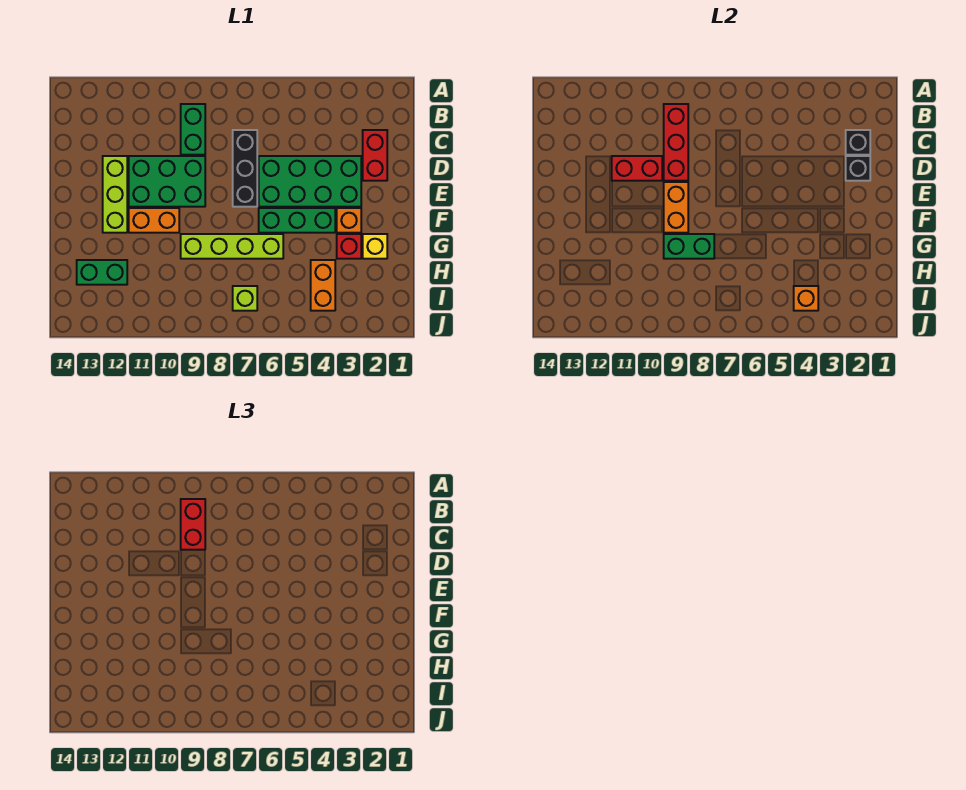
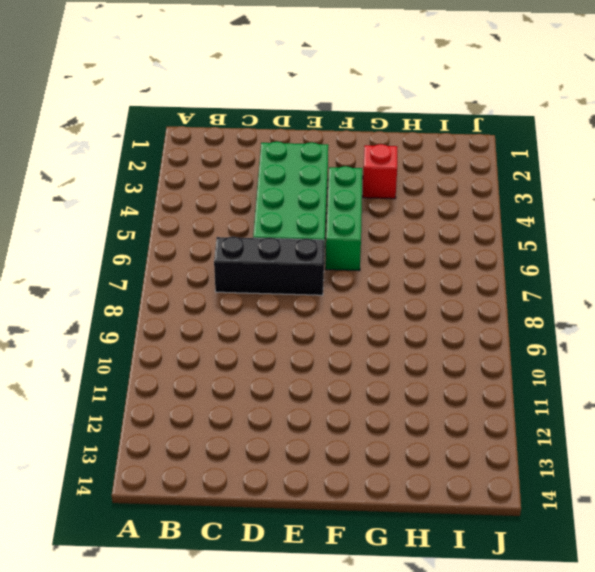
none -> green 1x2 brick [181,104,205,155]
none -> red 1x2 brick [363,130,387,181]
none -> green 2x3 brick [129,156,205,207]

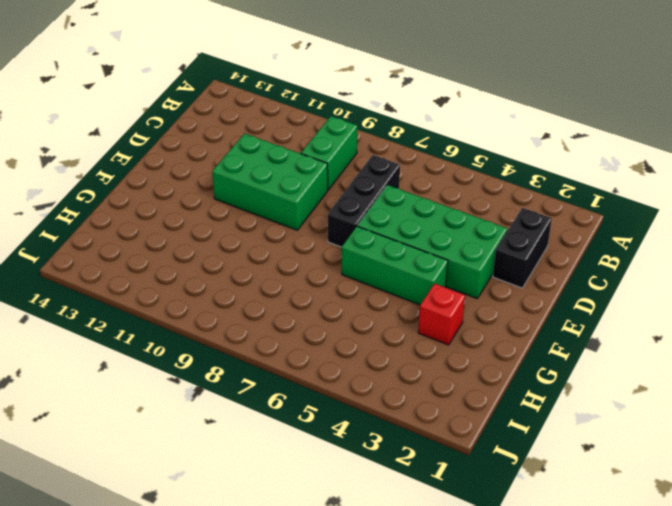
black 1x2 brick [493,208,552,288] -> red 1x2 brick [363,130,387,181]
none -> lime 1x3 brick [103,156,127,233]
none -> orange 1x1 brick [337,208,361,233]
none -> orange 1x2 brick [129,208,179,233]

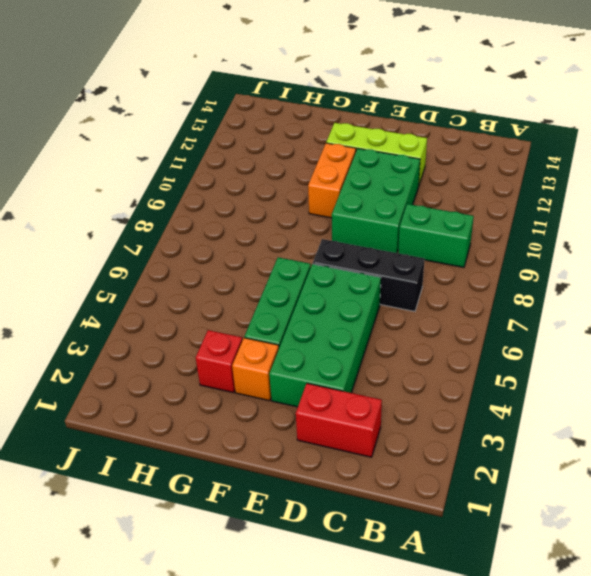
none -> yellow 1x1 brick [363,234,387,259]
none -> lime 1x4 brick [181,234,283,259]
none -> orange 1x2 brick [311,260,335,311]

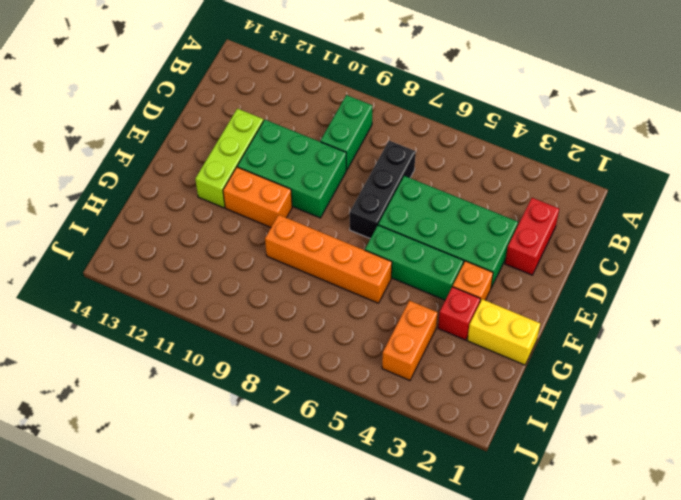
yellow 1x2 brick [467,299,540,365] -> yellow 1x1 brick [363,234,387,259]
orange 1x4 brick [265,215,392,303] -> lime 1x4 brick [181,234,283,259]
none -> green 1x2 brick [77,260,127,285]
none -> lime 1x1 brick [233,286,257,311]
none -> red 1x3 brick [664,104,688,181]

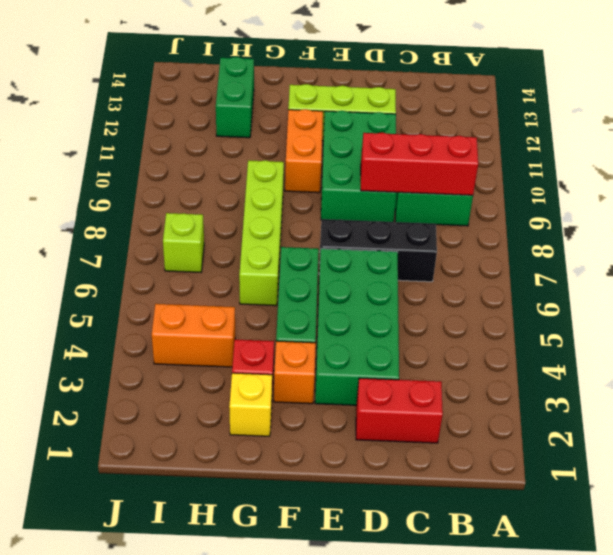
none -> black 1x1 brick [846,130,870,155]
none -> black 1x1 brick [846,156,870,181]
none -> red 1x2 brick [612,156,662,181]

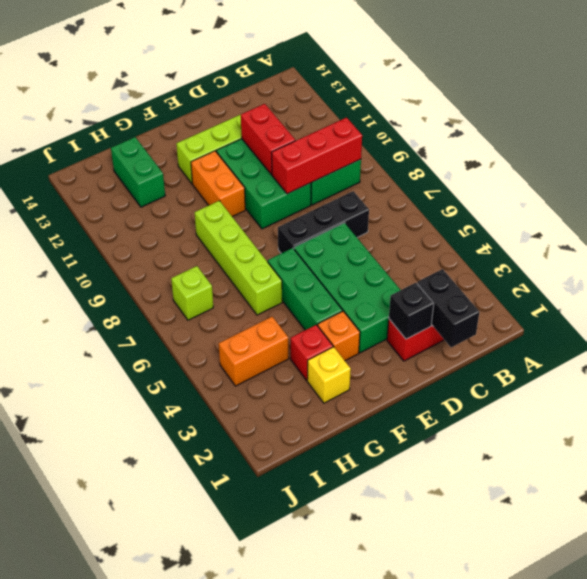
black 1x2 brick [417,269,479,347] -> black 1x1 brick [846,130,870,155]
none -> orange 1x2 brick [664,182,688,233]
none -> green 1x2 brick [664,234,714,259]
none -> orange 1x1 brick [794,286,818,311]

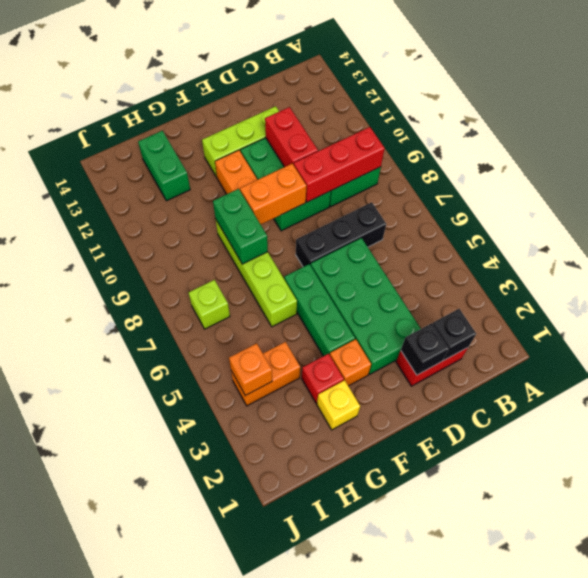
none -> red 1x2 brick [181,499,205,550]

